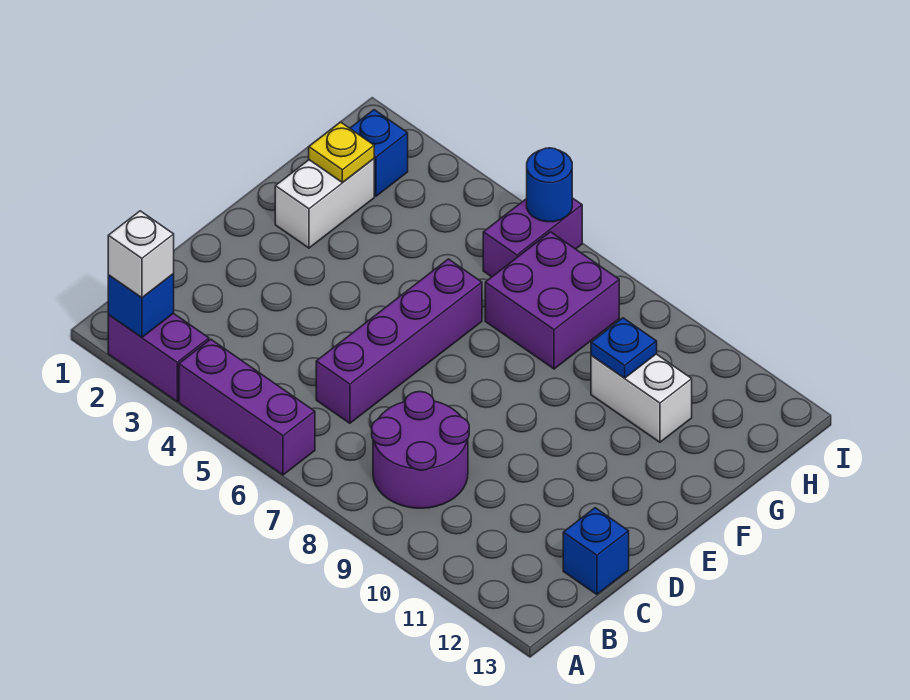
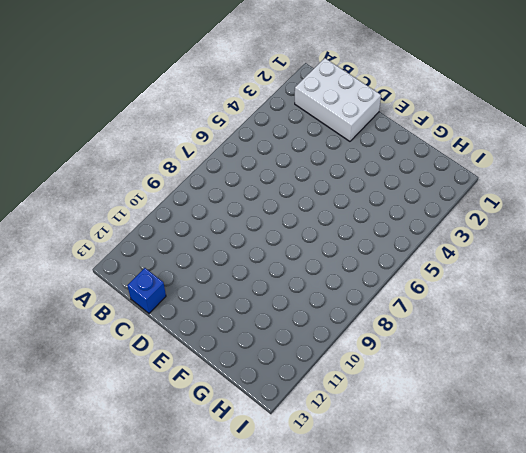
white 2x3 brick [295,58,381,141] -> none
none -> purple 1x2 brick [108,313,209,402]
none -> purple 1x3 brick [179,339,315,475]
none -> purple 2x2 round brick [372,392,469,508]

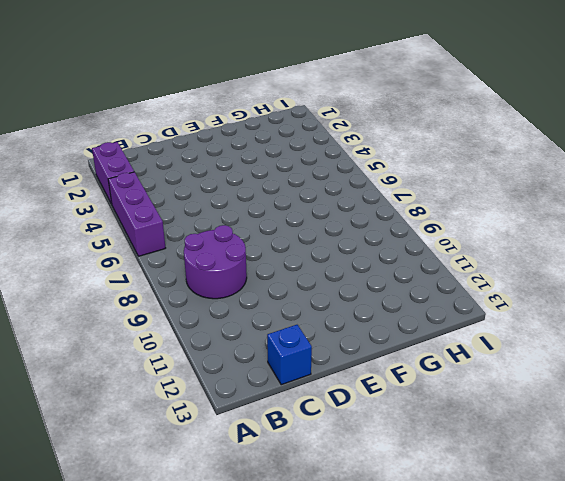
none -> purple 1x4 brick [316,259,482,423]
none -> white 1x2 brick [275,159,374,248]
none -> purple 2x2 brick [485,232,619,369]

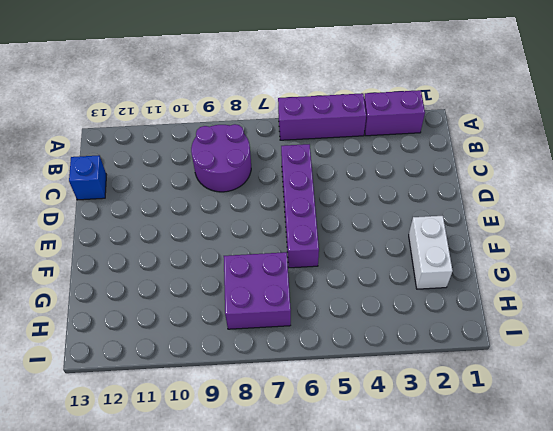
none -> white 1x2 brick [591,354,692,442]
none -> blue 1x1 brick [350,110,408,196]
none -> purple 1x2 brick [483,198,582,277]

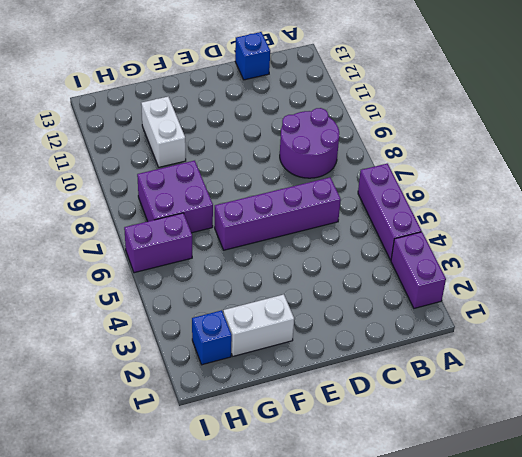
none -> blue 1x1 brick [108,274,174,337]
none -> yellow 1x1 plate [309,122,374,183]
none -> blue 1x1 plate [591,318,657,378]

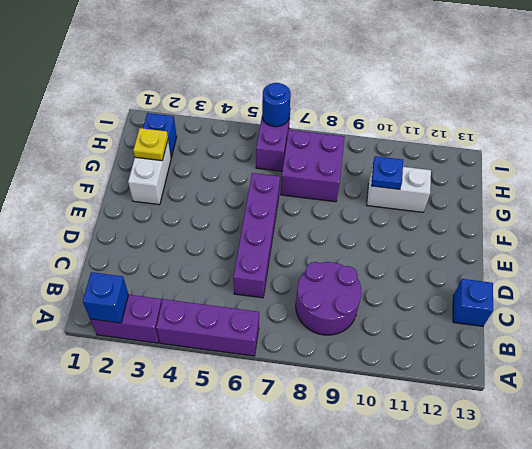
none -> white 1x1 brick [108,211,174,298]

